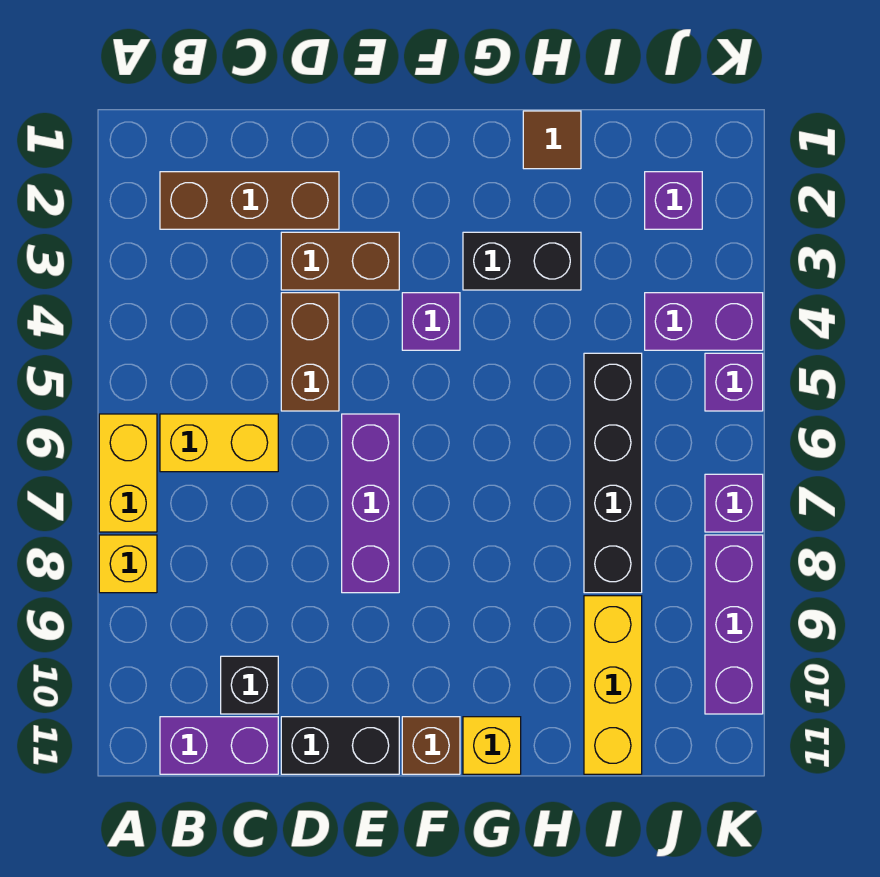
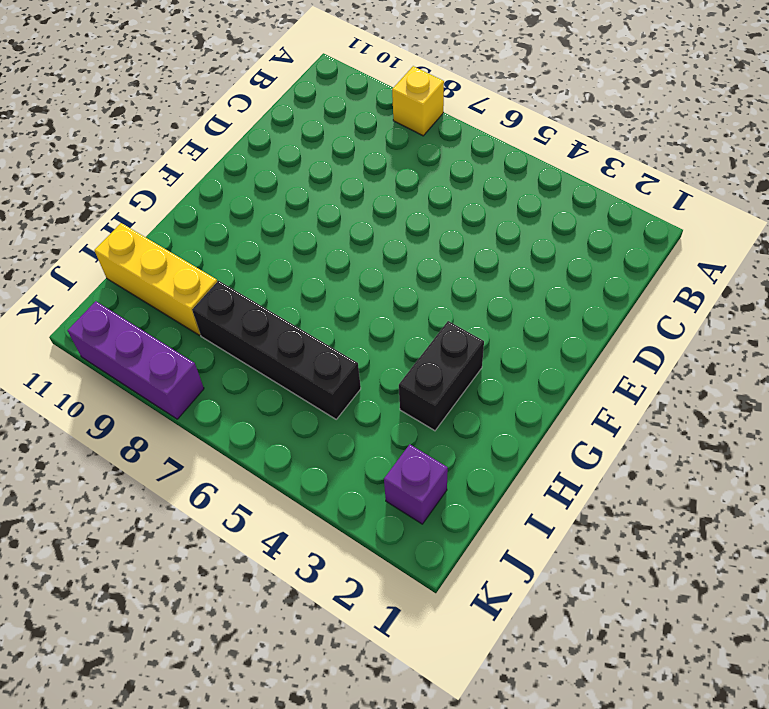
none -> yellow 1x2 brick [99,414,157,532]
none -> brown 1x3 brick [160,172,339,229]
none -> yellow 1x2 brick [160,414,278,472]

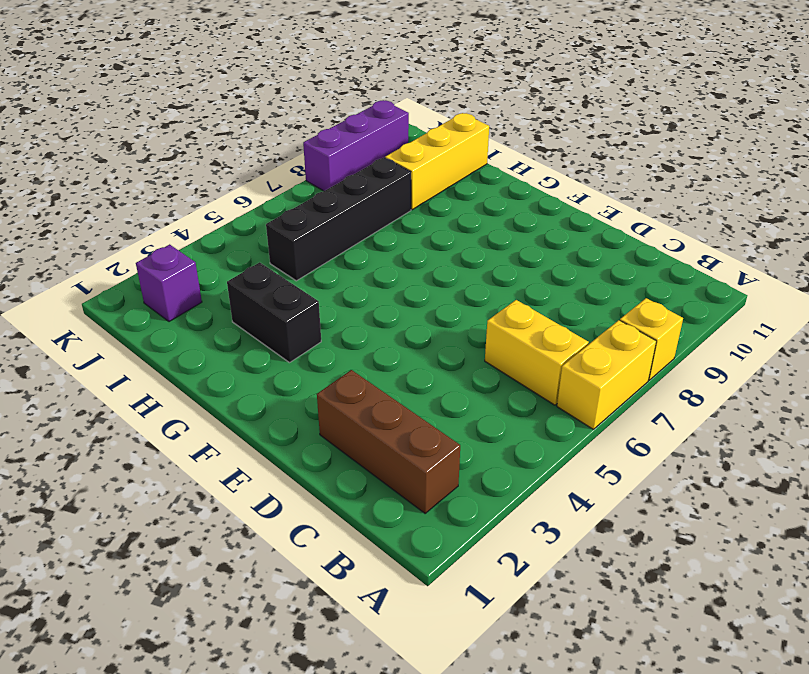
none -> purple 1x2 brick [160,717,278,774]
none -> black 1x1 brick [221,656,278,714]
none -> brown 1x2 brick [281,232,399,290]

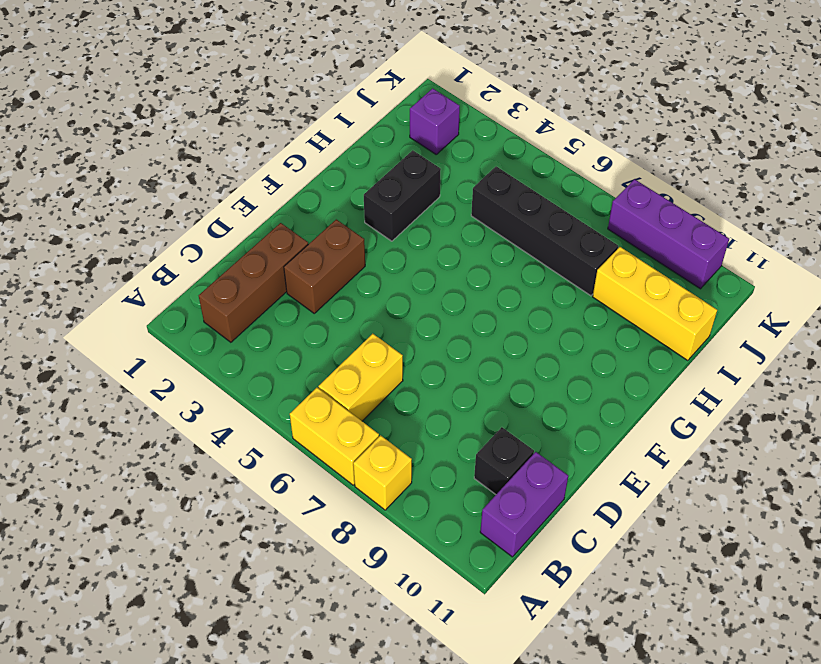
none -> brown 1x2 brick [281,293,339,411]
none -> black 1x2 brick [281,717,399,774]
none -> purple 1x3 brick [342,414,399,593]

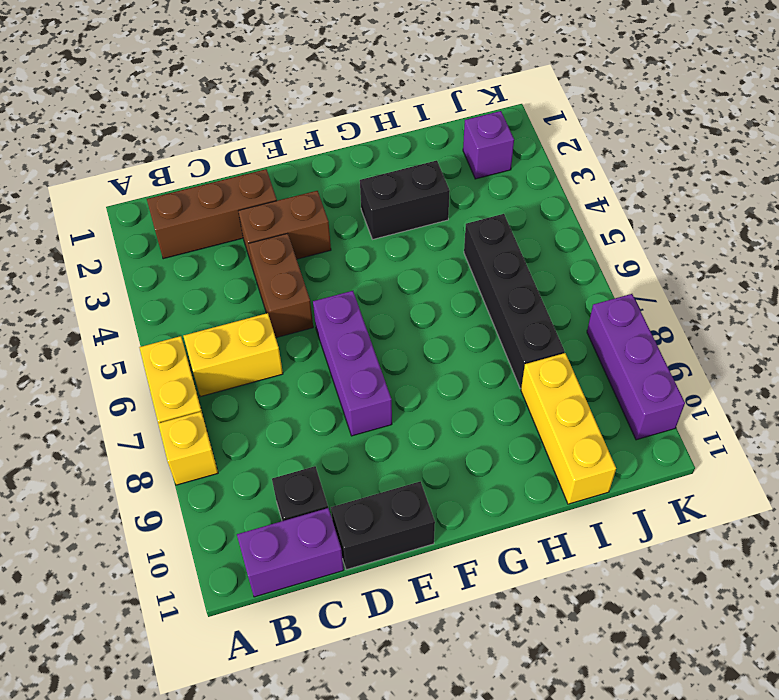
none -> purple 1x1 brick [402,293,460,350]
none -> brown 1x1 brick [402,717,460,774]
none -> yellow 1x1 brick [463,717,521,774]

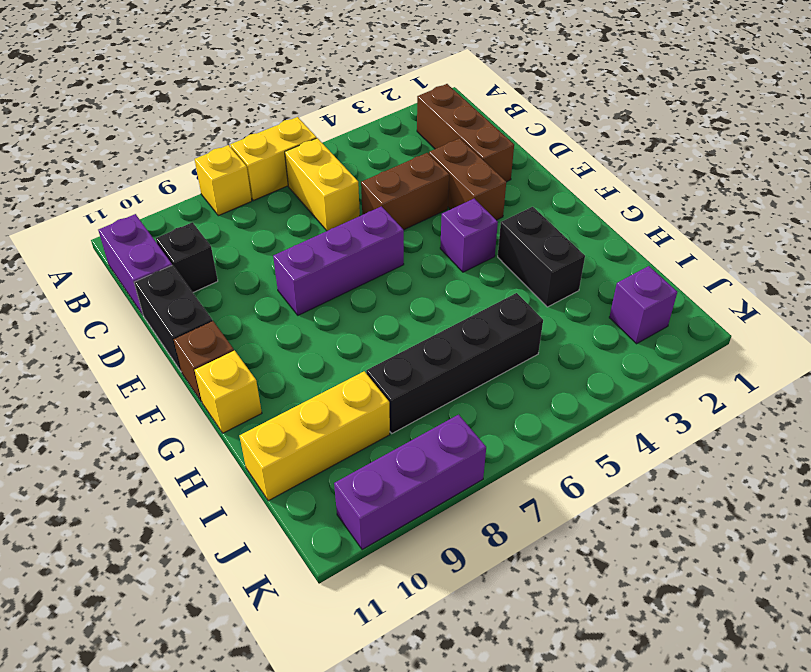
none -> brown 1x1 tile [523,111,581,169]
none -> purple 1x2 brick [645,293,763,350]
none -> purple 1x1 brick [705,353,763,411]

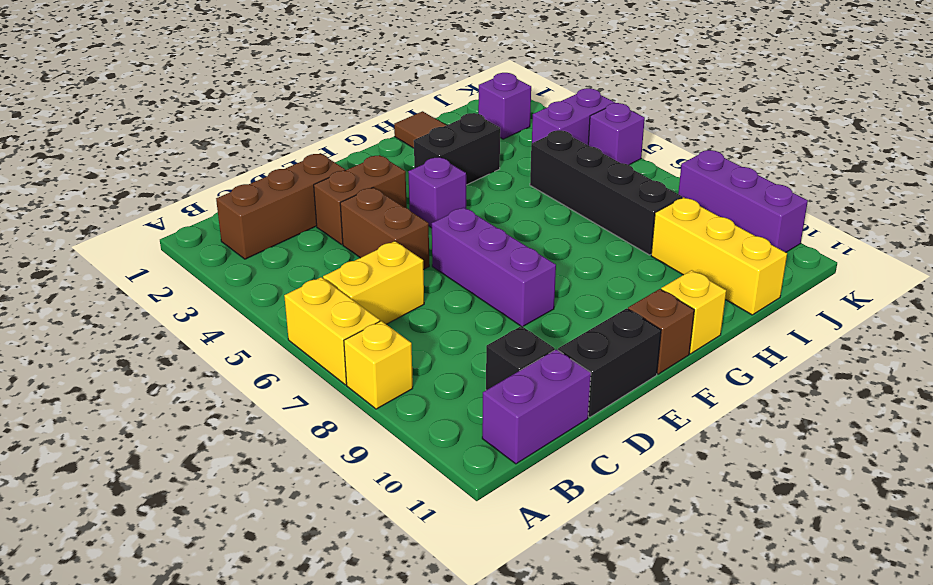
none -> purple 1x1 brick [705,474,763,532]

